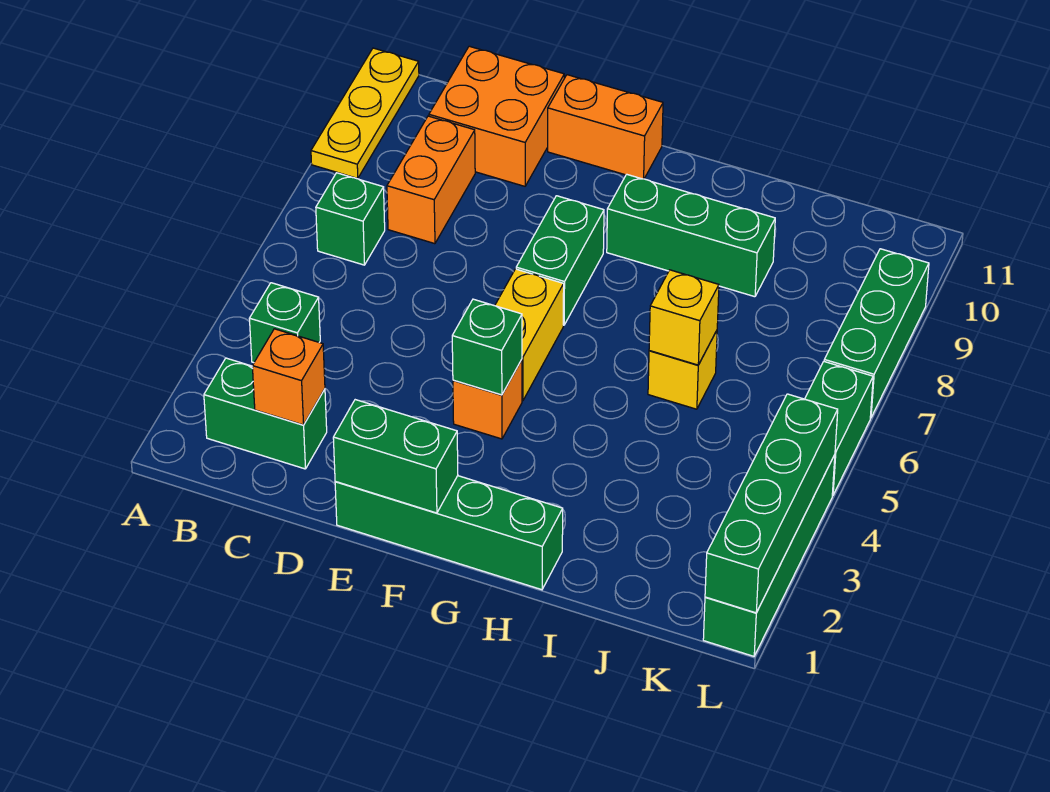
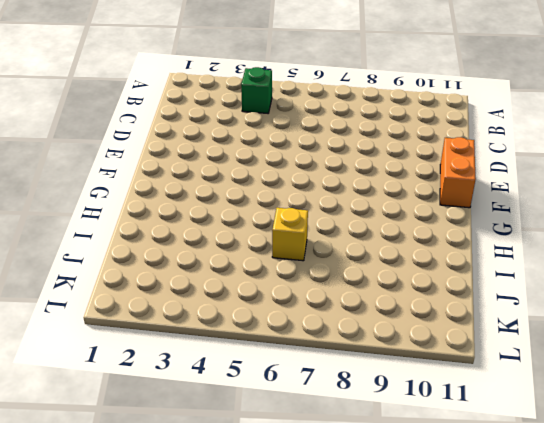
none -> yellow 1x3 plate [311,48,419,179]
none -> green 1x2 brick [204,358,327,469]
none -> green 1x1 brick [316,173,385,265]

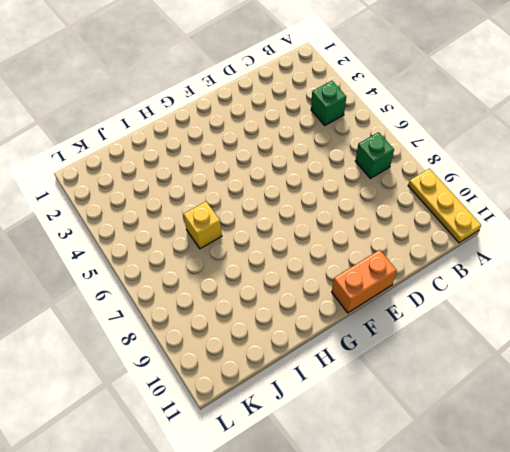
none -> green 1x2 brick [204,358,327,469]
none -> orange 1x2 brick [387,116,475,244]
none -> orange 2x2 brick [429,46,564,186]

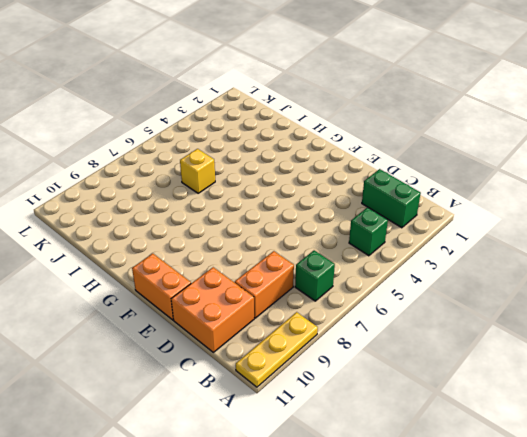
none -> green 1x4 brick [335,476,563,590]
none -> orange 1x1 brick [453,360,522,439]
none -> yellow 1x2 brick [495,269,564,401]

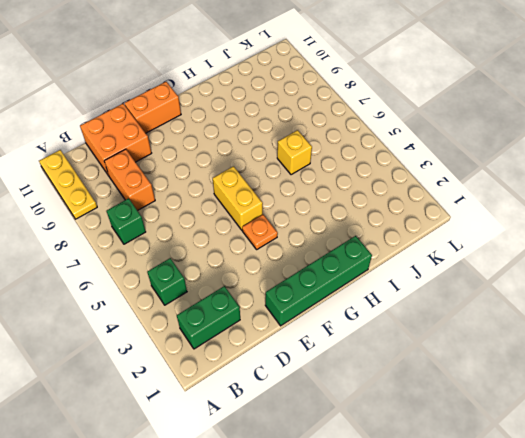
orange 1x1 plate [242,215,278,249] -> orange 1x1 brick [453,360,522,439]
none -> green 1x2 brick [516,196,604,325]
none -> green 1x3 brick [607,174,775,297]
none -> green 1x4 brick [703,455,835,656]

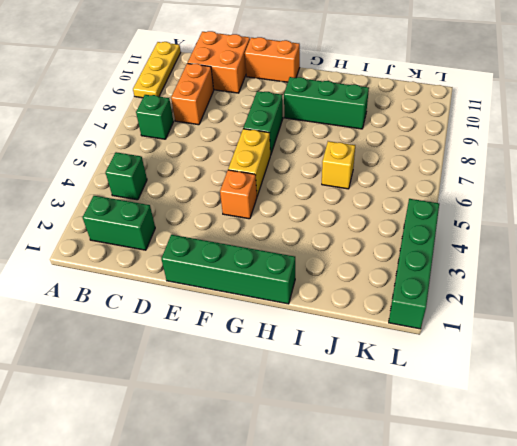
none -> green 1x2 brick [805,362,873,495]
none -> green 1x3 brick [824,249,929,418]
none -> orange 1x1 brick [252,329,325,425]

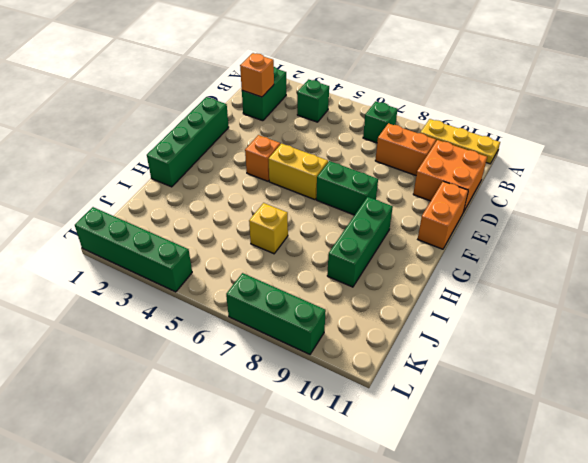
none -> green 1x2 brick [805,362,873,495]
none -> green 1x2 brick [333,400,458,513]
none -> green 1x1 brick [452,299,522,395]

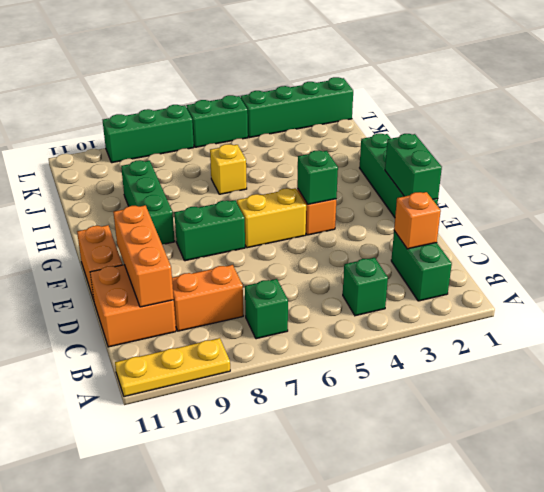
orange 1x3 brick [113,205,174,307] -> none
none -> yellow 1x1 brick [649,270,719,365]
none -> green 1x4 brick [705,394,838,613]

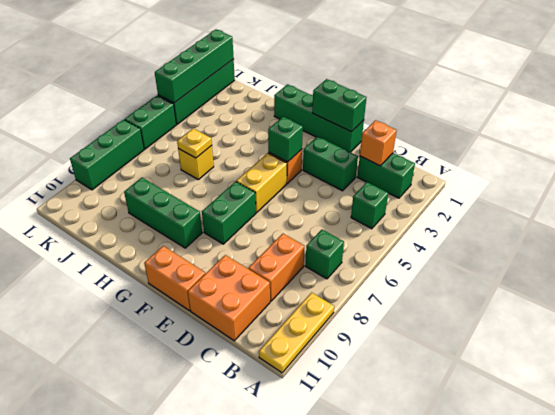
green 1x2 brick [303,136,358,191] -> none
yellow 1x1 plate [177,128,212,158] -> yellow 1x1 brick [649,270,719,365]

